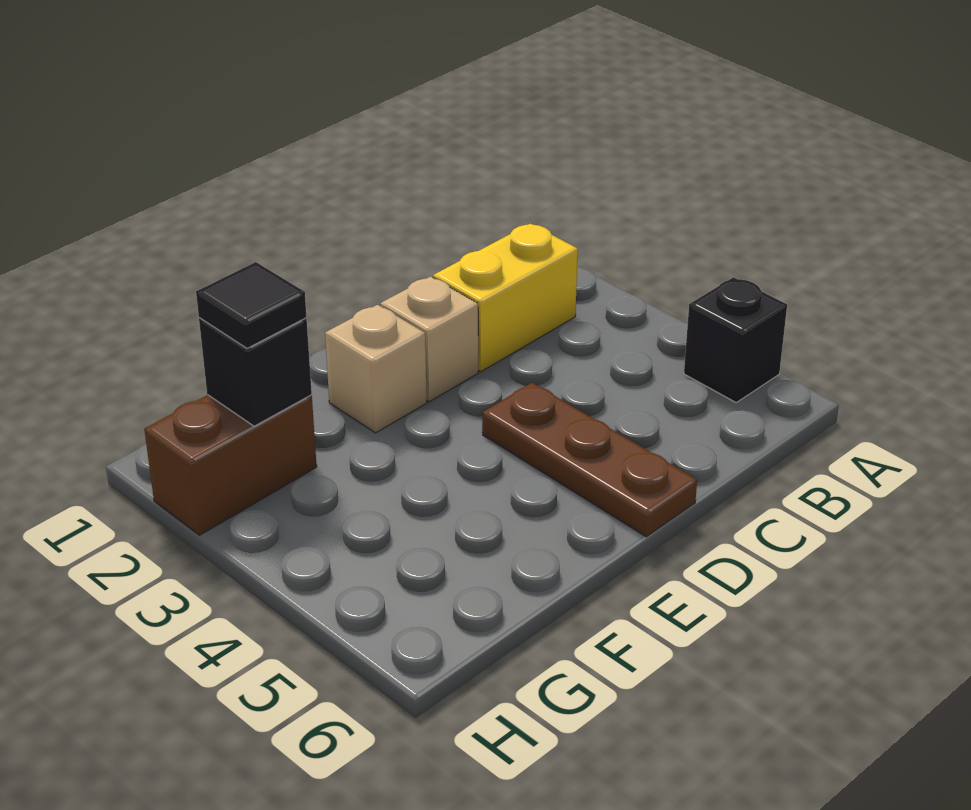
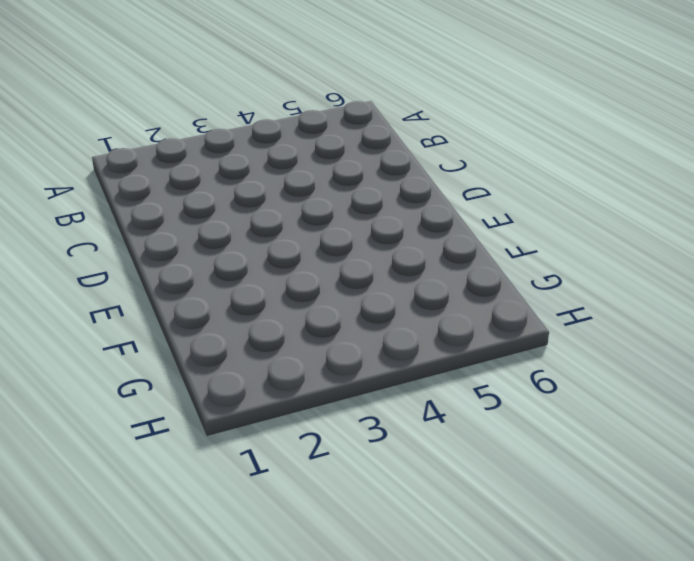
none -> black 1x1 brick [684,277,787,402]
none -> yellow 1x2 brick [433,224,578,372]

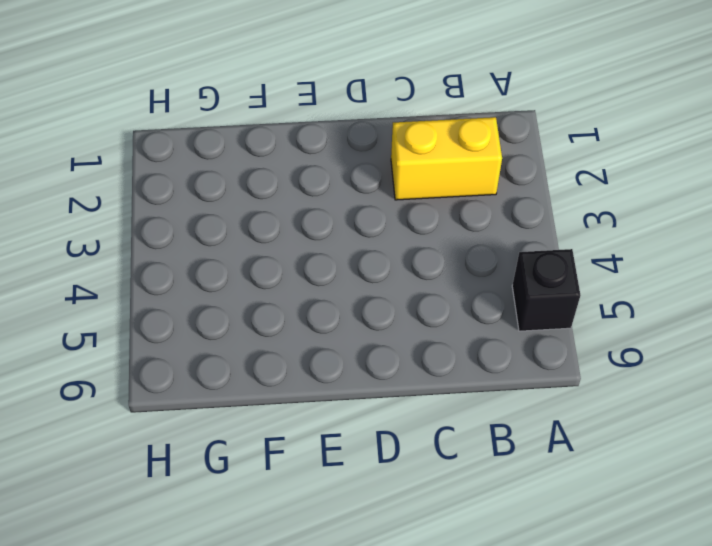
none -> tan 1x1 brick [380,276,478,402]
none -> brown 1x3 plate [482,383,697,537]

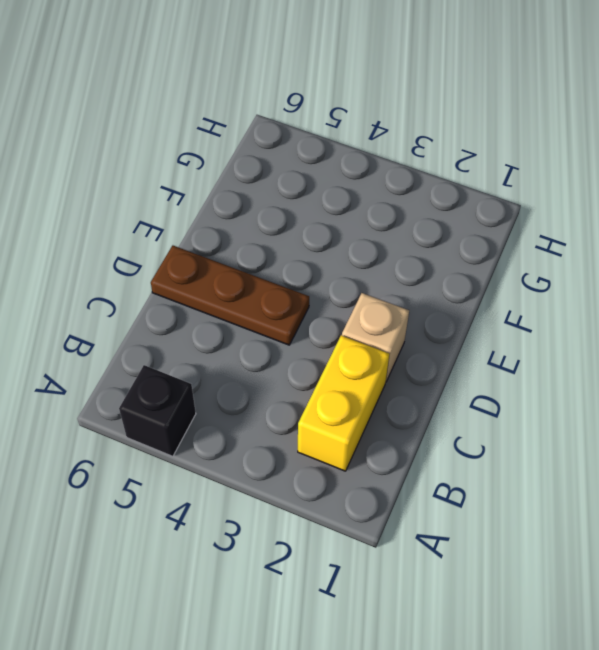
none -> tan 1x1 brick [325,305,427,433]
none -> brown 1x2 brick [144,395,317,535]

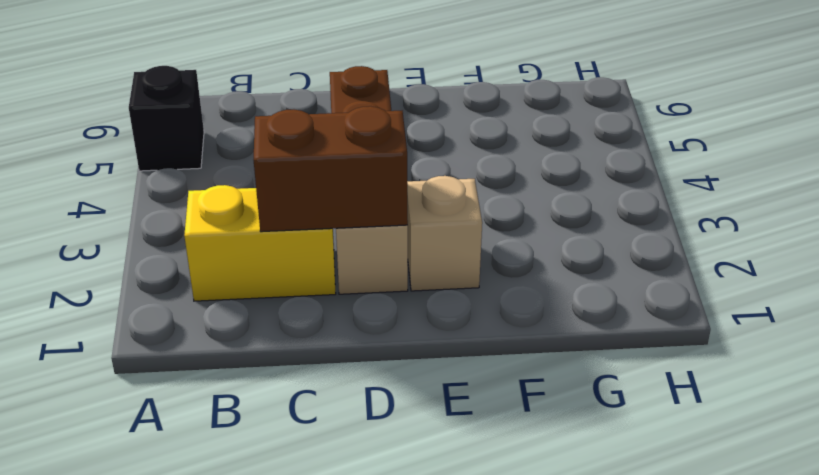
brown 1x2 brick [253,106,408,232] -> brown 1x2 brick moved to [144,395,317,535]
none -> black 1x1 brick [199,318,312,426]
none -> black 1x1 tile [196,262,306,348]

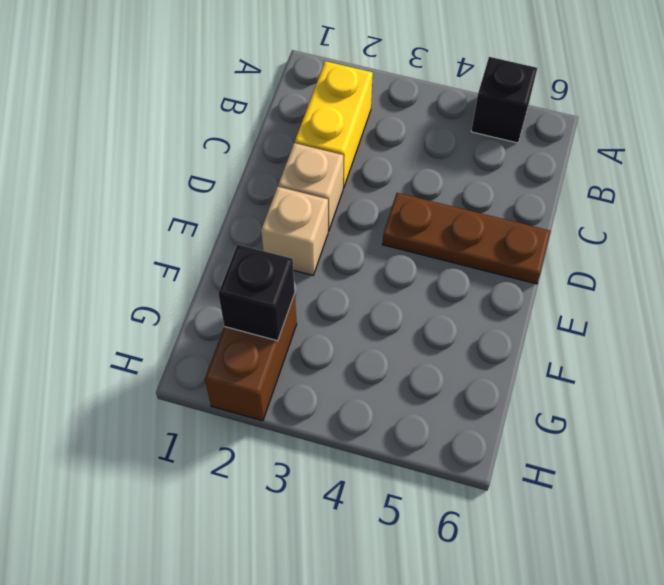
none -> black 1x1 tile [196,262,306,348]

